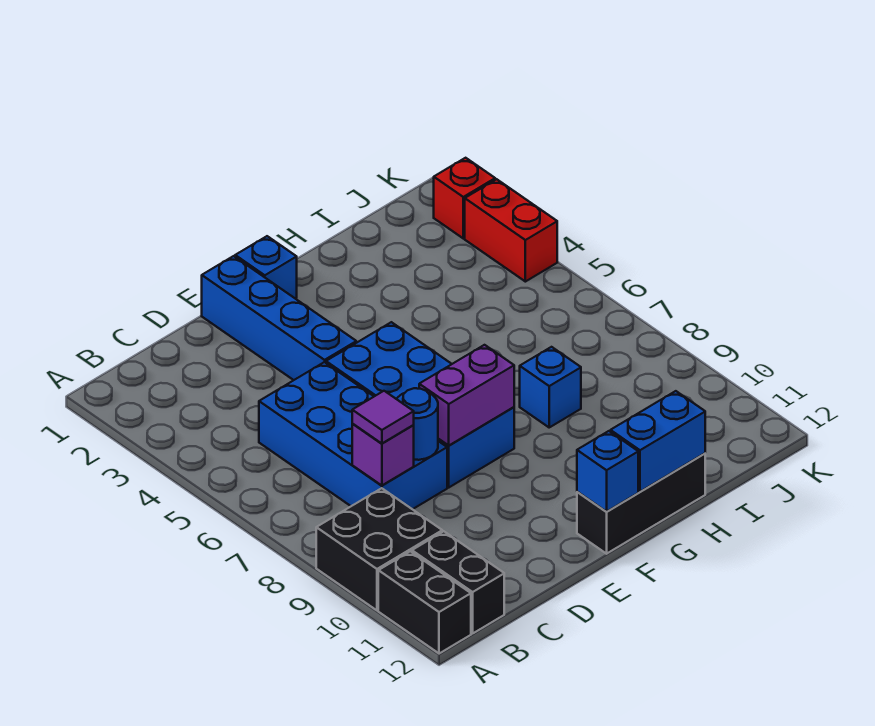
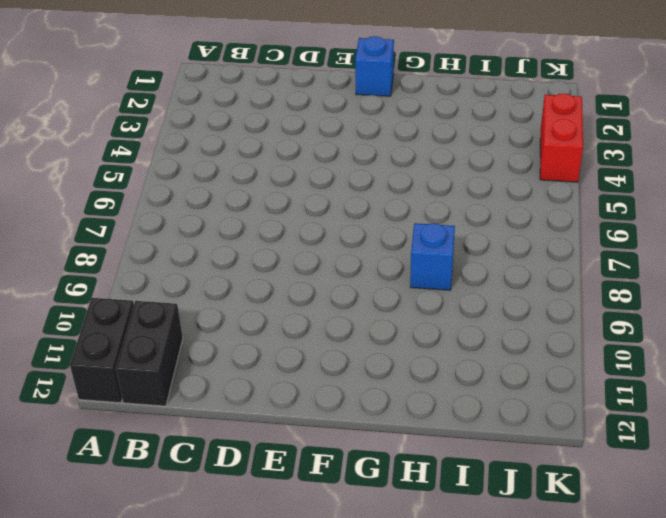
none -> black 2x2 brick [316,488,442,610]
none -> blue 2x4 brick [259,362,447,509]
none -> blue 1x4 brick [202,256,356,380]

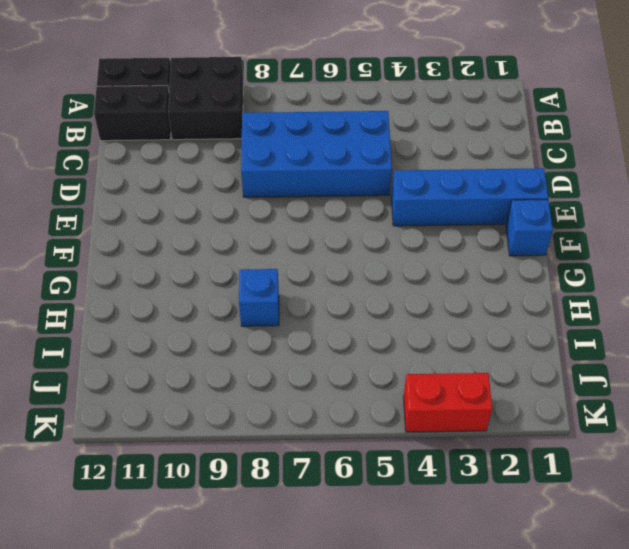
none -> blue 2x4 brick [326,322,514,487]
none -> black 1x3 brick [577,453,705,554]
none -> red 1x1 brick [434,158,495,238]

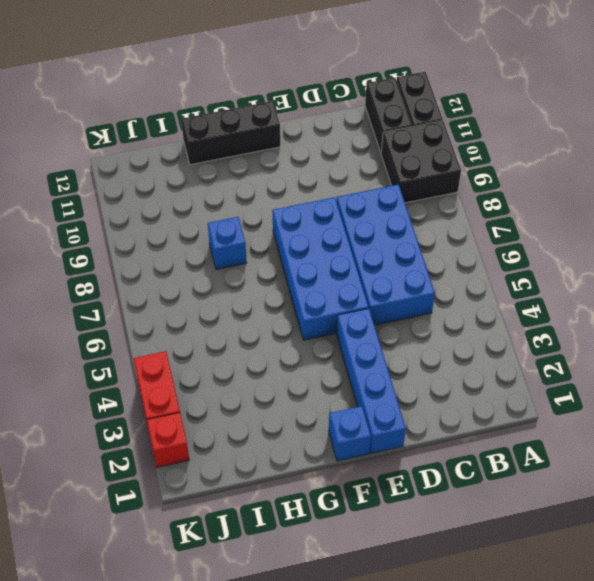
none -> purple 1x1 brick [352,424,414,485]
none -> blue 1x1 round brick [397,388,438,460]
none -> purple 1x2 brick [419,345,514,446]

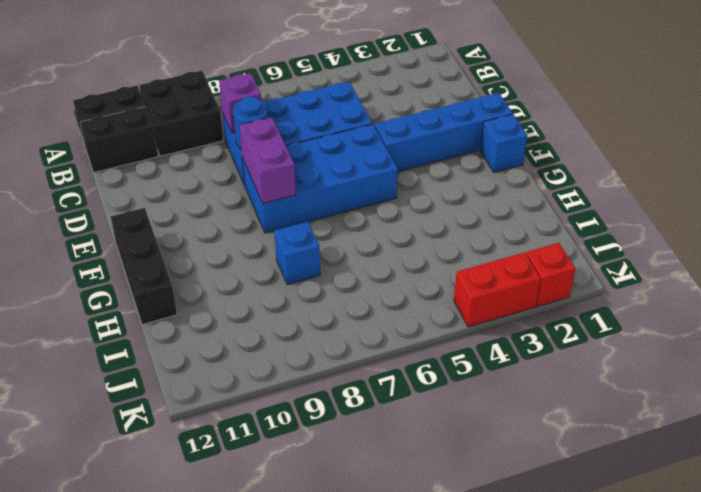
none -> blue 1x1 brick [577,431,638,512]
none -> blue 1x2 brick [610,391,705,492]
none -> purple 1x1 tile [352,391,414,444]

